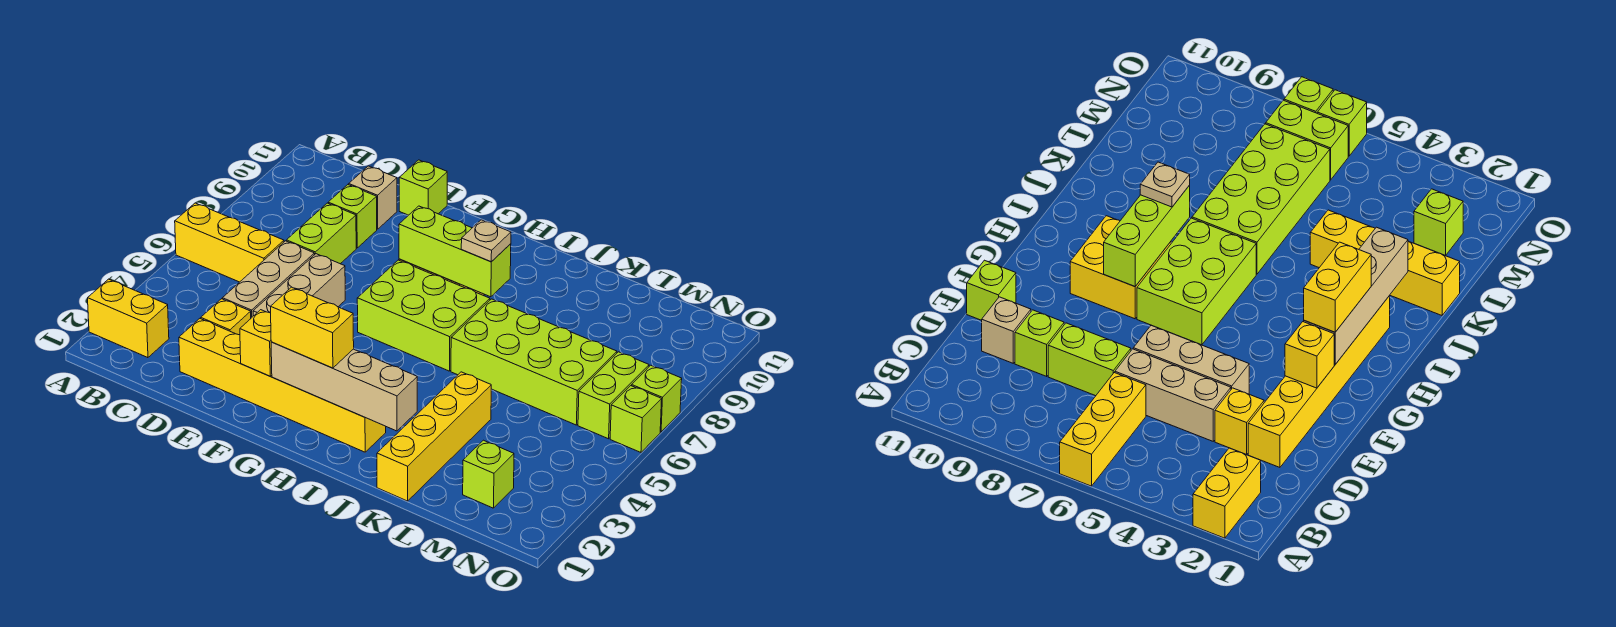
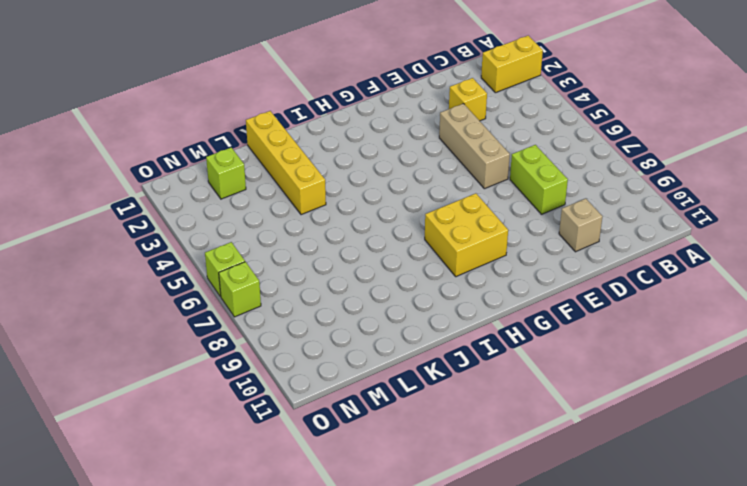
none -> yellow 1x3 brick [175,203,284,282]
none -> yellow 1x6 brick [179,319,386,452]
none -> tan 1x3 brick [222,241,314,318]

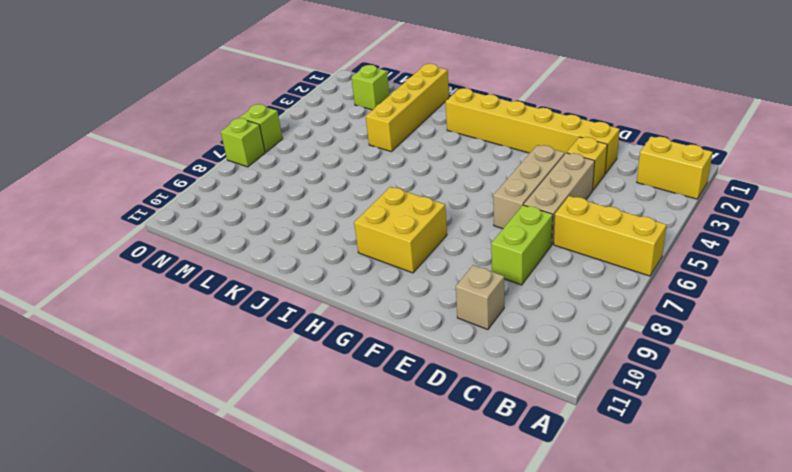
none -> lime 1x1 brick [328,185,377,248]
none -> lime 1x1 brick [399,160,447,215]
none -> lime 2x3 brick [357,260,490,371]

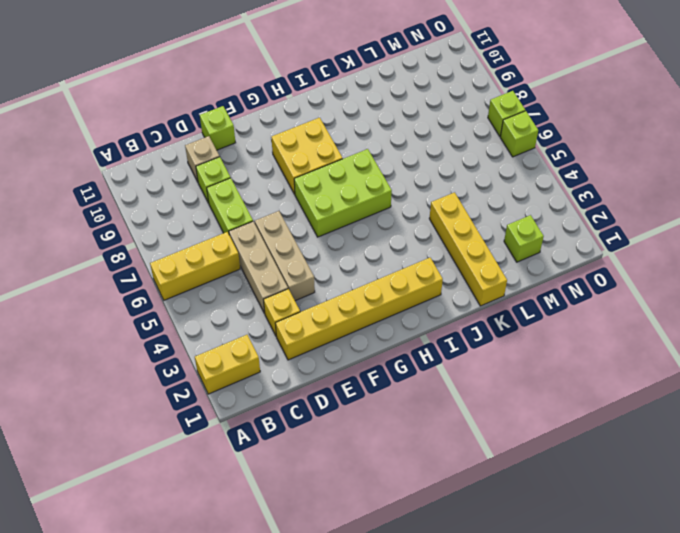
none -> lime 2x4 brick [451,299,617,425]
none -> lime 1x2 brick [578,352,649,439]
none -> yellow 1x1 brick [240,310,272,376]

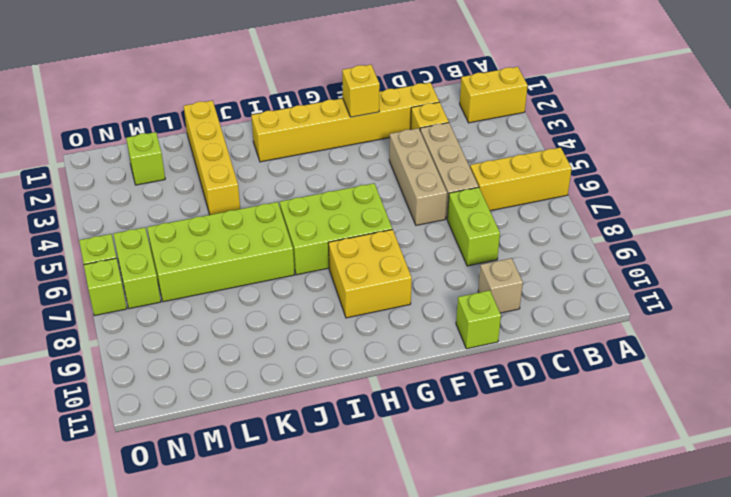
none -> lime 1x1 brick [328,185,377,248]
none -> tan 1x4 brick [271,342,417,431]
none -> lime 1x3 brick [399,206,511,297]

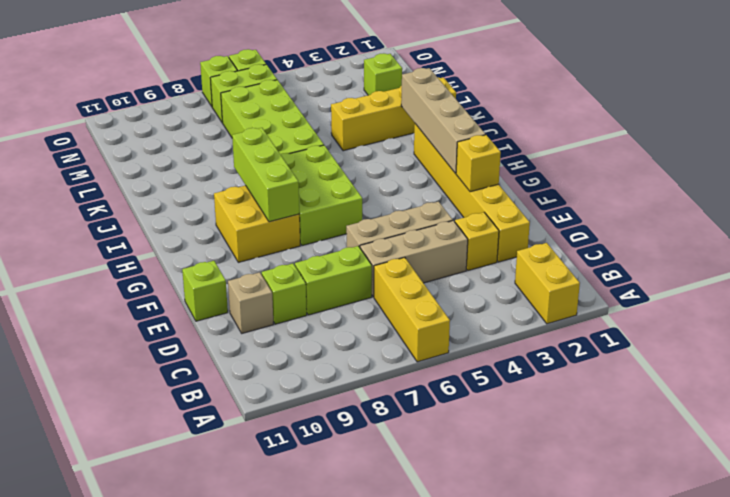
none -> yellow 1x2 brick [271,287,354,368]
none -> tan 1x1 plate [461,220,511,262]

